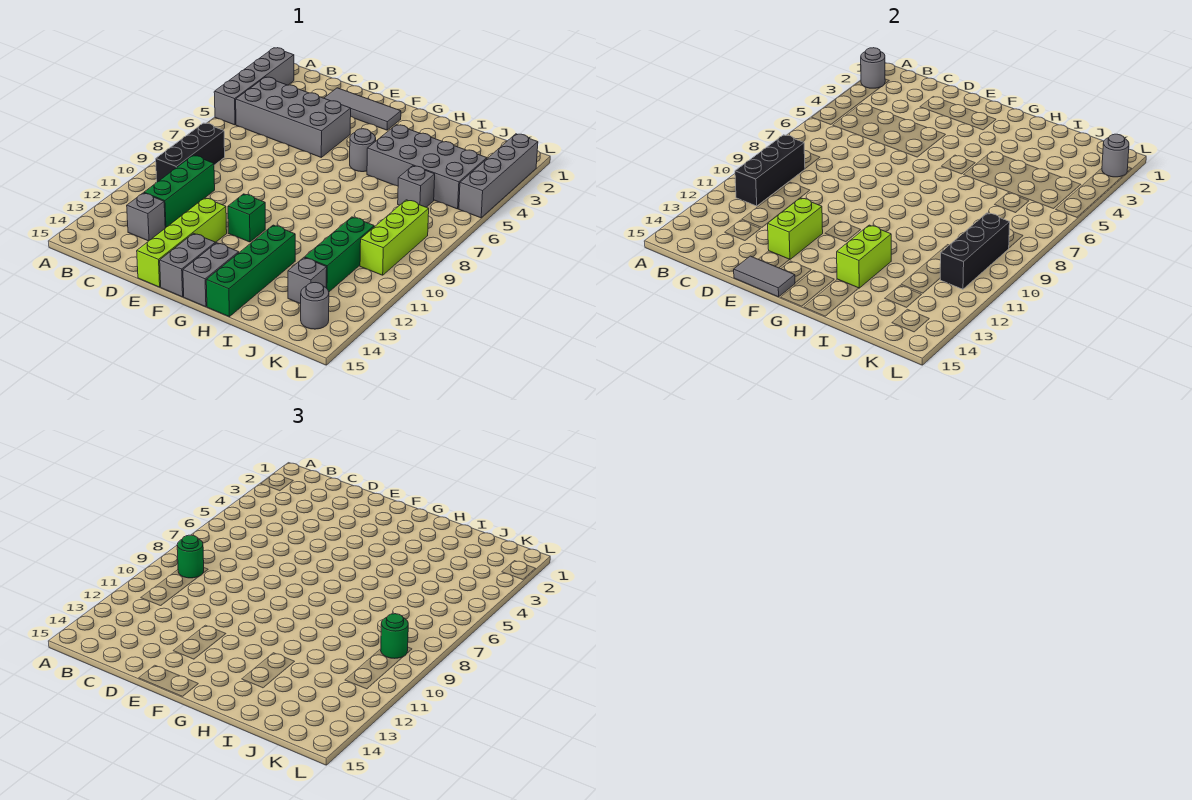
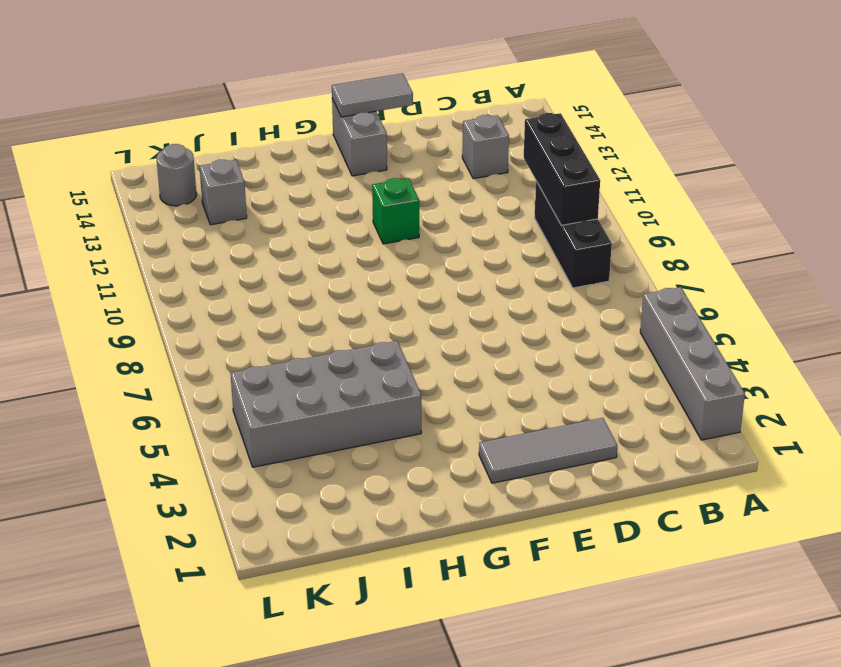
none -> grey 2x4 brick [236,77,351,157]
none -> green 1x3 brick [144,155,215,228]
none -> lime 1x4 brick [137,198,227,287]

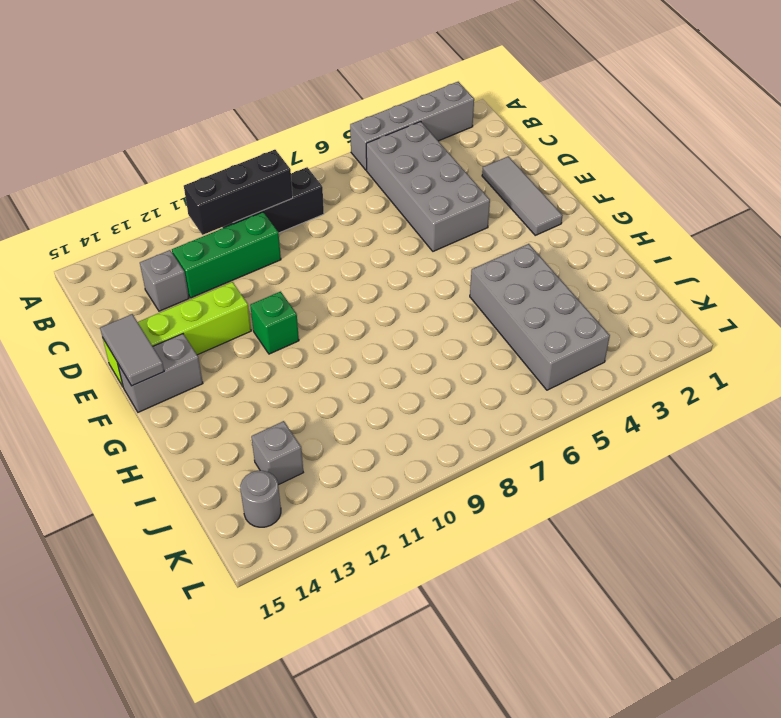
none -> grey 1x1 round brick [350,129,376,172]
none -> grey 1x2 brick [183,243,239,307]
none -> green 1x4 brick [206,225,295,317]

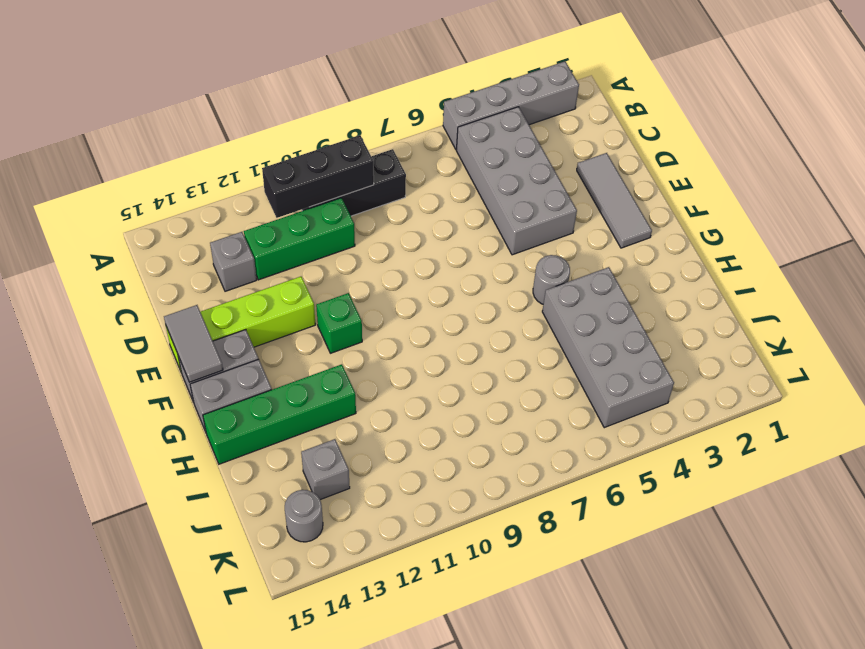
none -> grey 1x1 brick [398,166,435,207]
none -> green 1x3 brick [305,217,374,292]
none -> lime 1x3 brick [360,200,429,275]

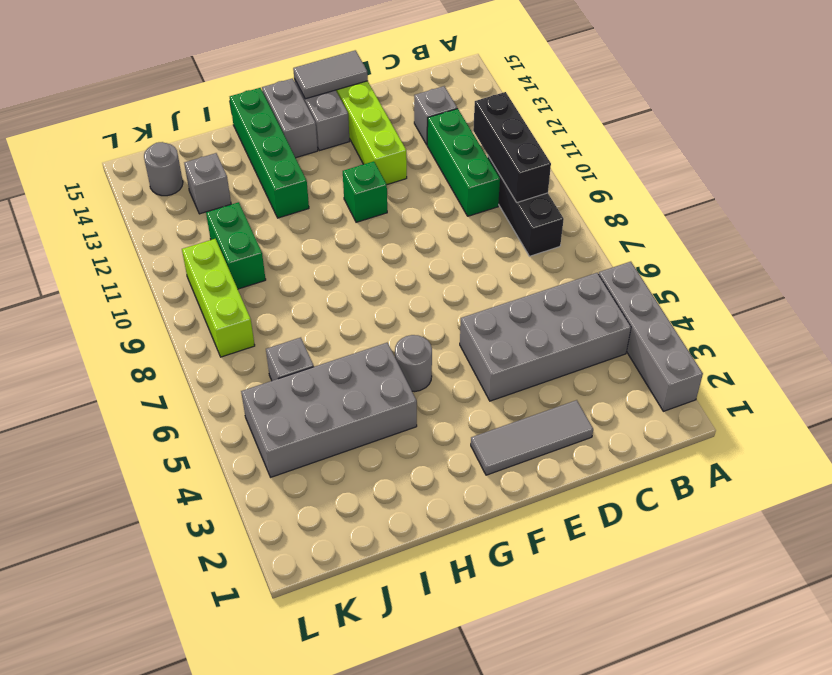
green 1x2 brick [206,202,266,289] -> green 1x3 brick [305,217,374,292]
none -> grey 1x4 brick [459,134,538,218]
none -> grey 1x1 round brick [861,48,885,88]
none -> lime 1x2 brick [768,198,823,259]

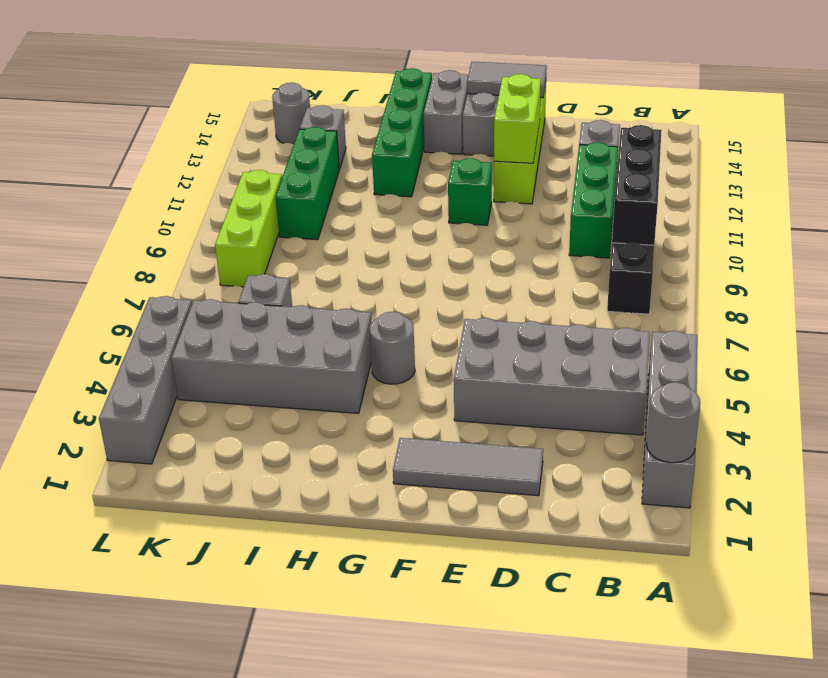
none -> lime 1x2 brick [837,225,891,288]
none -> black 1x3 brick [940,213,1010,289]
none -> grey 1x1 round brick [1102,134,1129,177]

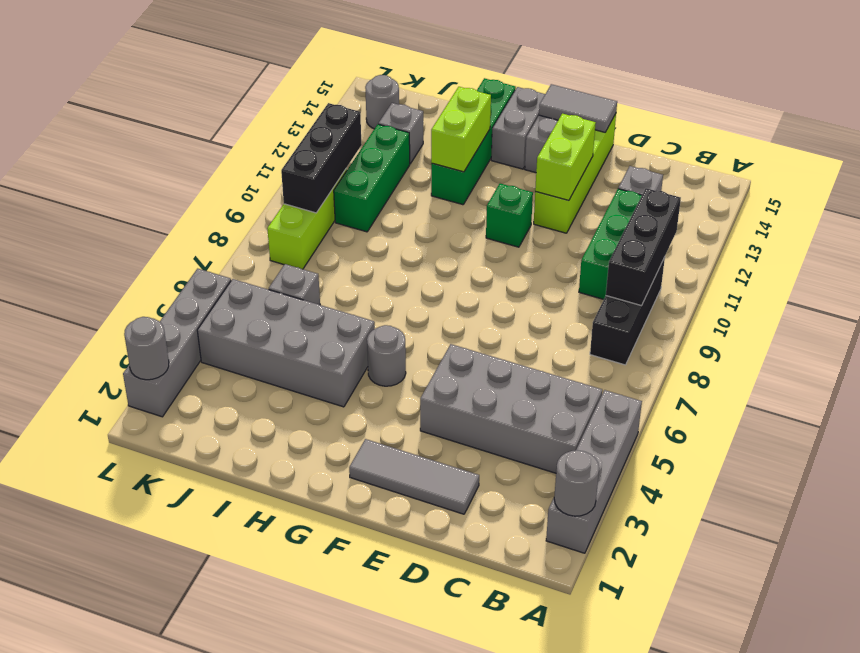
none -> green 1x1 round brick [177,535,204,578]
none -> green 1x1 round brick [381,614,408,658]

